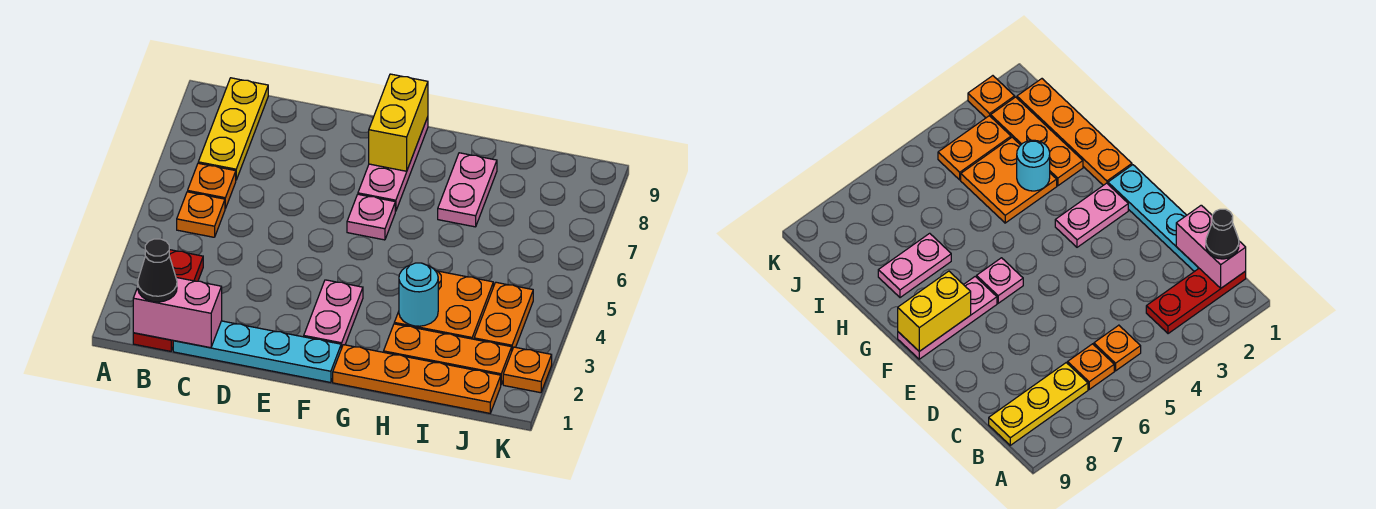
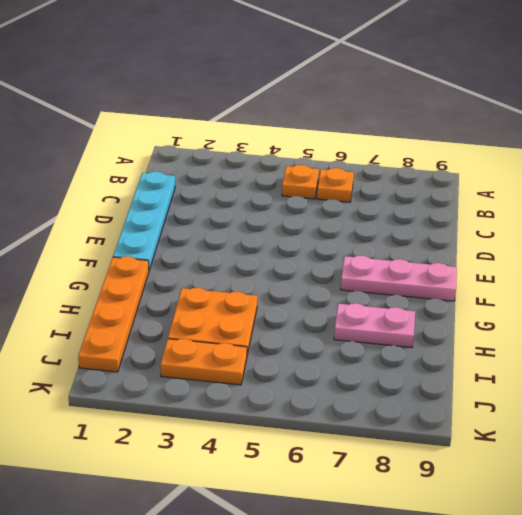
none -> red 1x3 plate [133,250,203,351]
none -> yellow 1x3 plate [198,78,268,180]
none -> pink 1x2 plate [304,280,363,349]

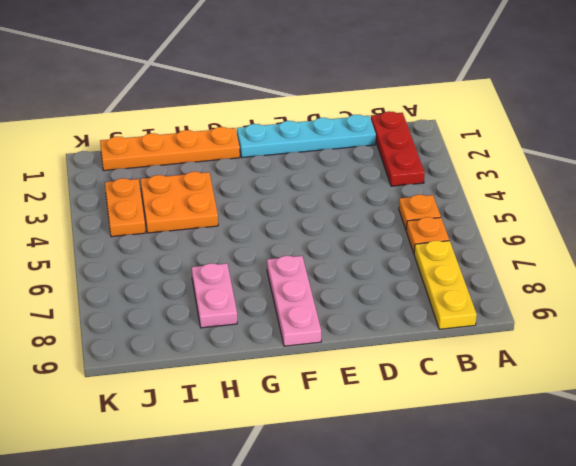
none -> pink 1x2 plate [304,280,363,349]
none -> pink 1x1 plate [347,194,395,240]
none -> orange 1x3 plate [384,324,512,384]

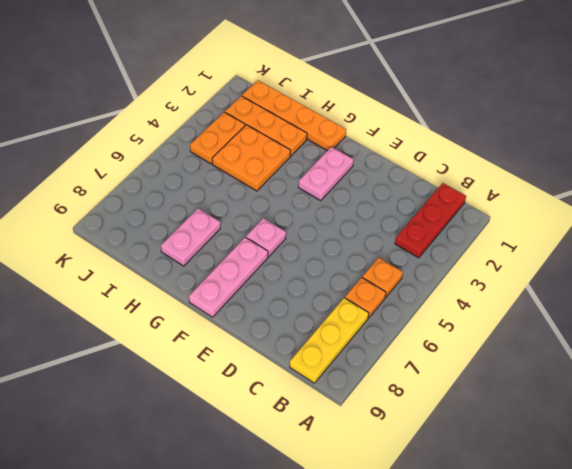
none -> cyan 1x4 plate [173,321,341,382]
none -> orange 1x1 plate [503,347,552,393]
none -> pink 1x2 brick [133,278,222,348]

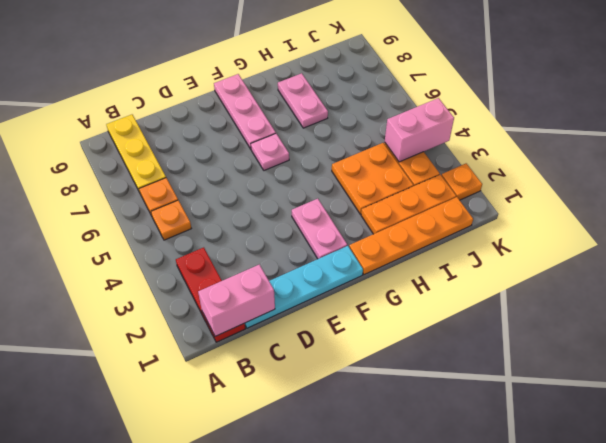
pink 1x2 brick [385,98,454,162] -> none
none -> yellow 1x2 brick [369,74,428,171]
none -> cyan 1x1 round brick [399,263,438,326]
none -> black 1x1 cone [138,239,177,302]

